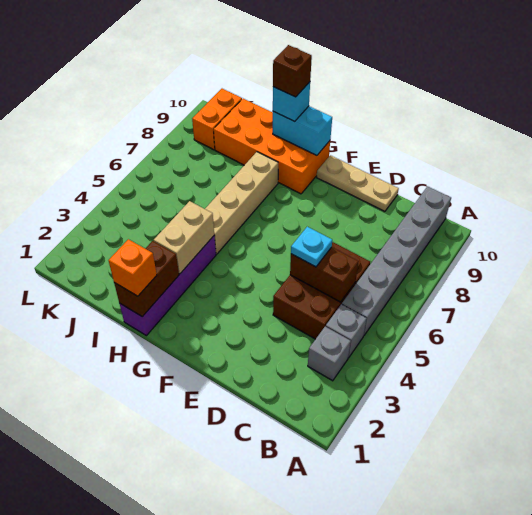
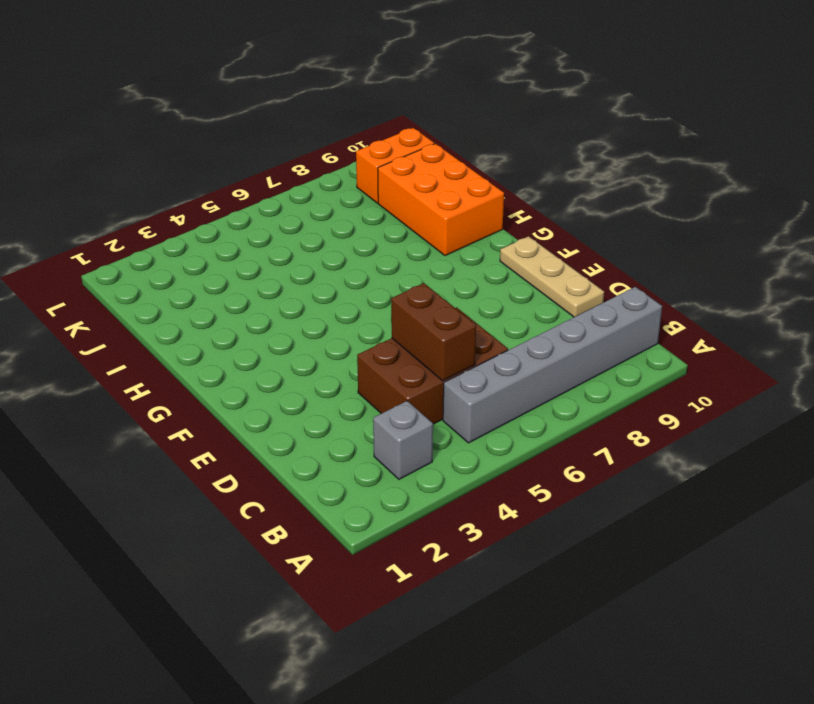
orange 2x3 brick [378,144,504,256] -> orange 2x4 brick [214,99,330,194]
none -> grey 1x1 brick [326,304,367,358]
none -> purple 1x4 brick [119,236,216,336]
none -> tan 1x4 brick [205,152,278,254]

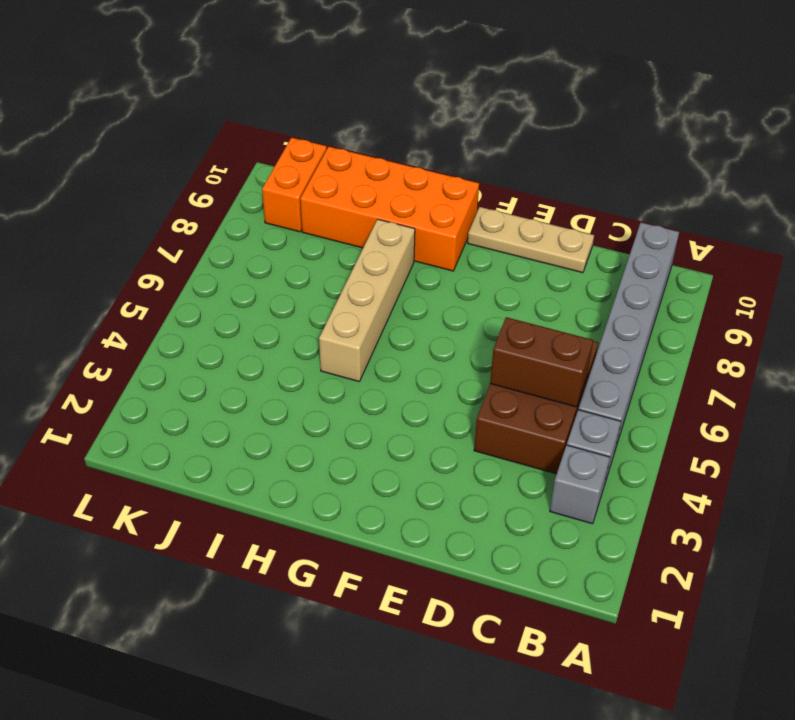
none -> purple 1x4 brick [119,236,216,336]
none -> cyan 1x2 brick [273,106,332,155]
none -> brown 1x2 brick [114,241,179,317]

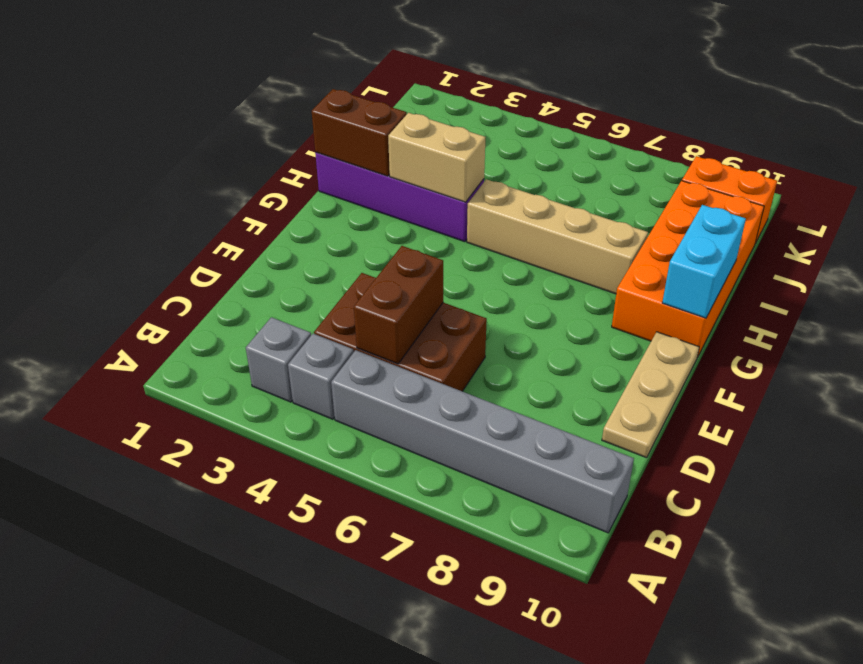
none -> cyan 1x1 plate [291,227,332,267]
none -> orange 1x1 brick [109,239,157,296]
none -> cyan 1x1 brick [273,82,310,122]

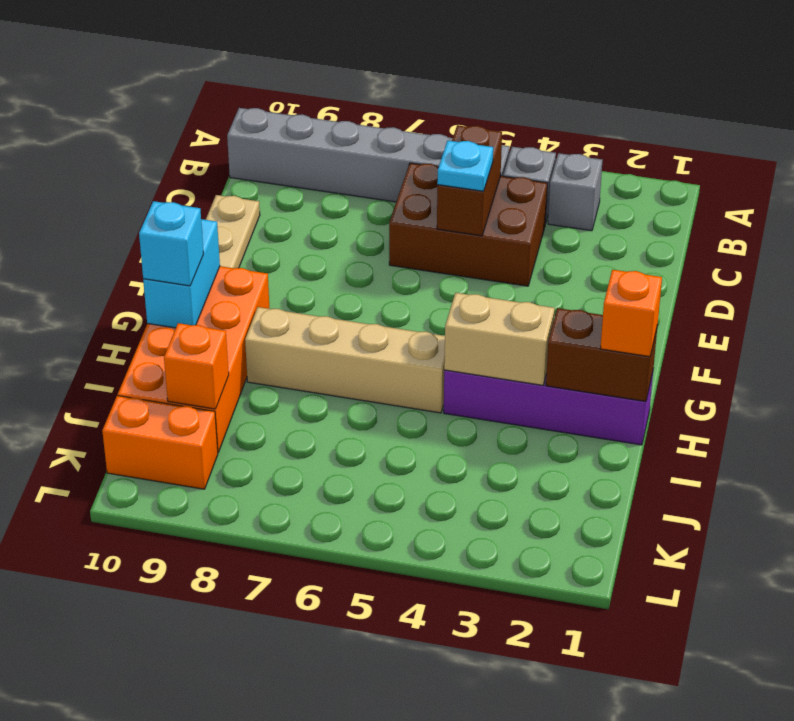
orange 1x1 brick [164,323,229,409] -> none
none -> brown 1x1 brick [273,45,312,97]

